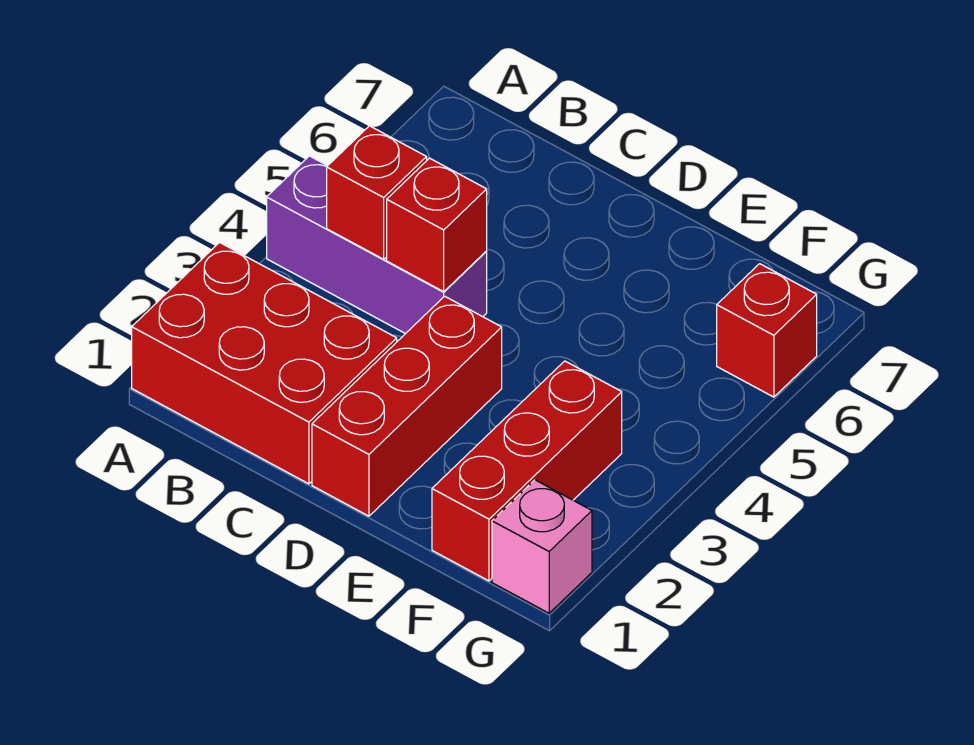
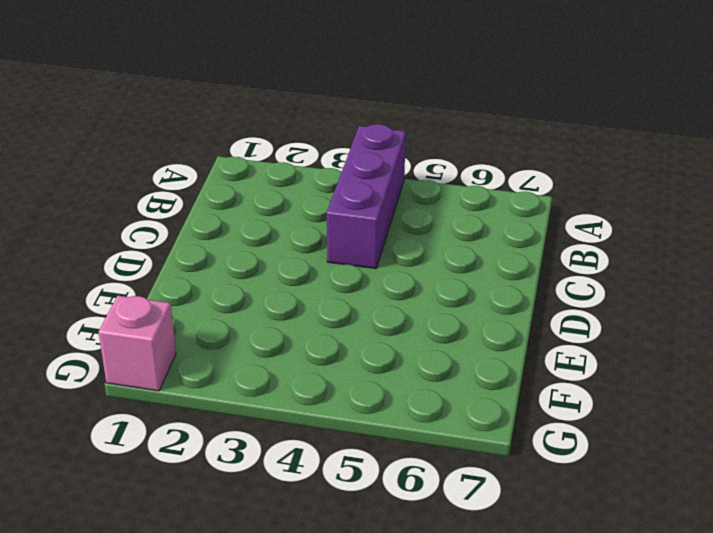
none -> red 2x3 brick [132,243,397,484]
none -> red 1x3 brick [312,296,502,516]

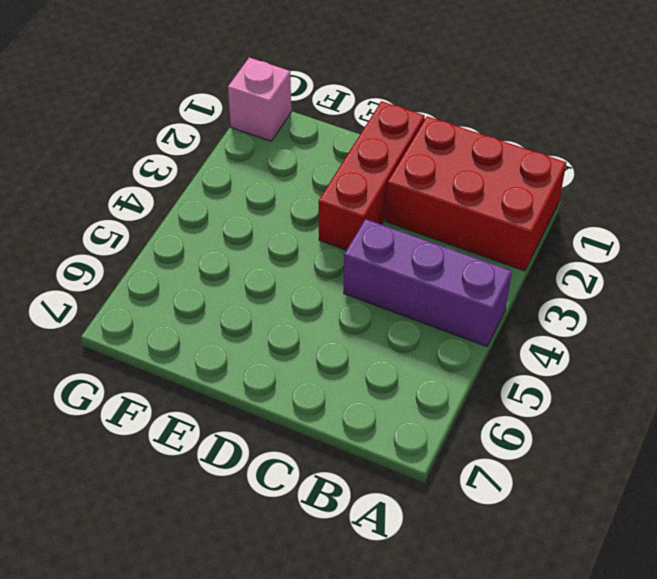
none -> red 1x3 brick [432,361,622,581]
none -> red 1x1 brick [717,264,817,397]

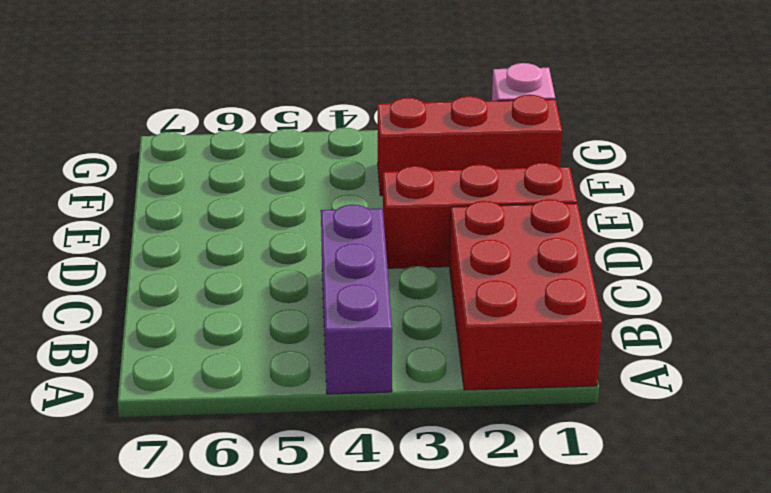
none -> red 1x1 brick [717,264,817,397]
none -> red 1x1 brick [327,126,427,259]

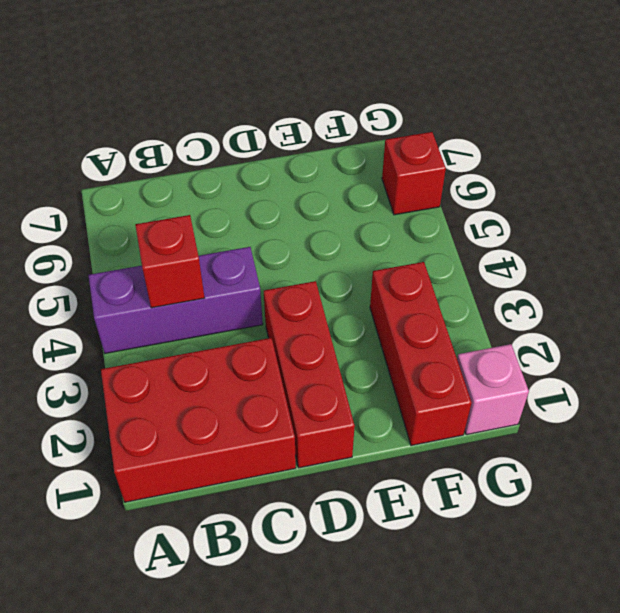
none -> red 1x1 brick [387,158,487,292]

